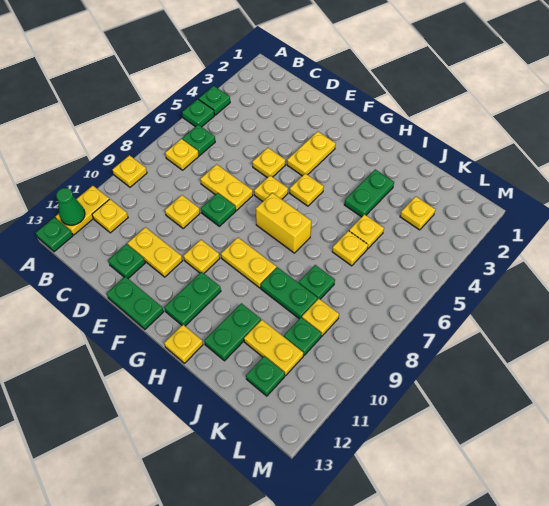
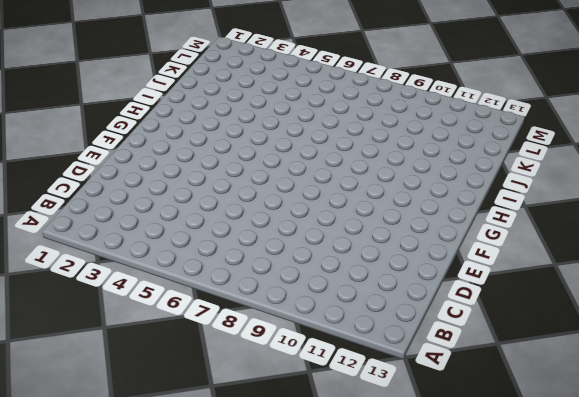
none -> green 1x1 plate [199,86,230,115]
none -> green 1x1 plate [182,99,214,127]
none -> yellow 1x1 plate [112,155,147,187]
none -> yellow 1x2 plate [56,186,109,235]

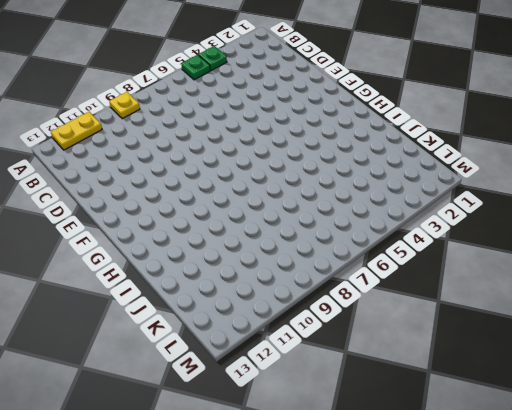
none -> green 1x1 plate [36,217,73,252]
none -> green 1x1 plate [182,125,215,155]
none -> yellow 1x1 plate [165,139,199,170]
none -> yellow 1x1 plate [92,199,128,233]

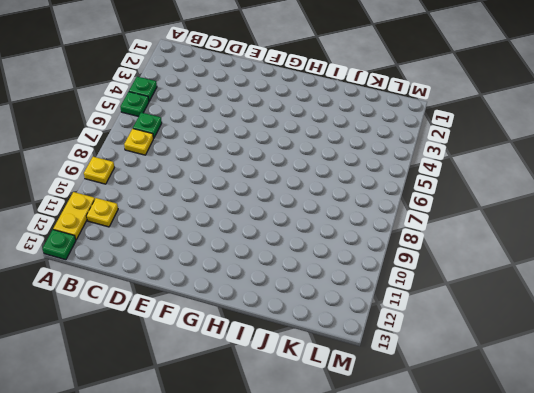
none -> yellow 1x2 plate [200,164,253,210]
none -> yellow 1x1 plate [165,195,200,229]
none -> yellow 1x2 plate [128,227,183,277]
none -> green 1x1 plate [108,244,145,278]

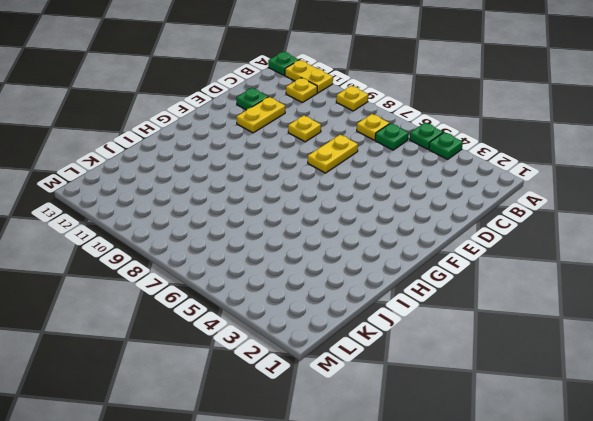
none -> yellow 1x1 plate [252,148,285,178]
none -> green 1x1 plate [201,193,236,226]
none -> green 1x2 plate [107,276,164,329]
none -> yellow 1x2 plate [287,131,336,176]

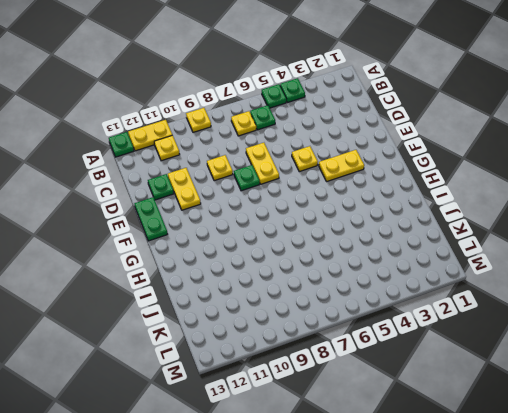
none -> yellow 1x1 plate [254,176,288,201]
none -> yellow 1x1 plate [183,240,220,273]
none -> yellow 1x1 plate [290,173,324,206]
none -> yellow 1x2 brick [256,193,311,253]

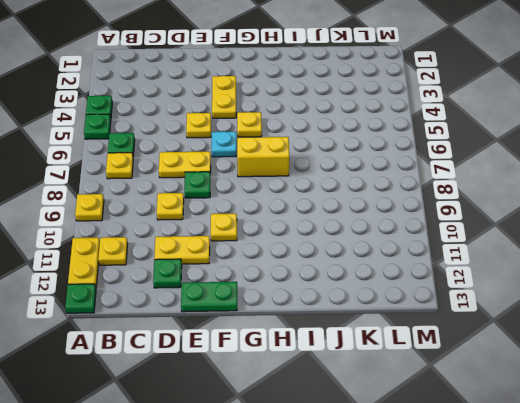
cyan 1x1 plate [212,132,236,157] -> yellow 1x1 plate [254,176,288,201]
none -> yellow 1x2 plate [221,238,276,288]
none -> green 1x2 plate [164,272,221,326]
none -> yellow 1x1 plate [164,325,203,363]
none -> green 1x2 plate [344,169,394,217]

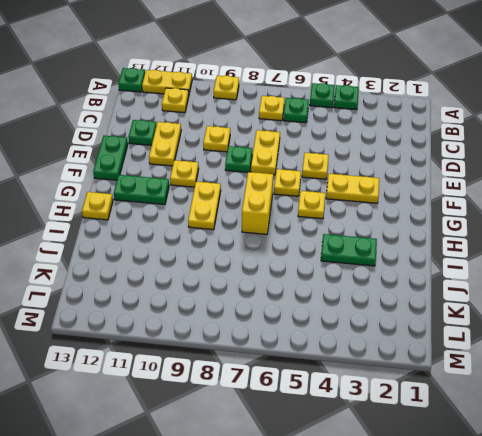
none -> green 1x2 plate [261,267,318,319]
none -> green 1x2 plate [204,303,261,361]
none -> yellow 1x1 plate [349,214,384,249]
none -> yellow 1x1 plate [332,231,368,266]

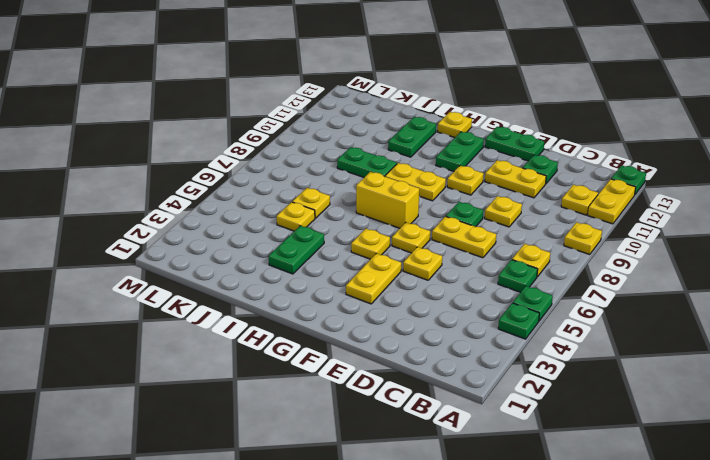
none -> green 1x1 plate [299,265,335,299]
none -> yellow 1x2 plate [244,320,303,375]
none -> yellow 1x1 plate [400,196,435,230]
none -> yellow 1x1 plate [302,299,339,336]

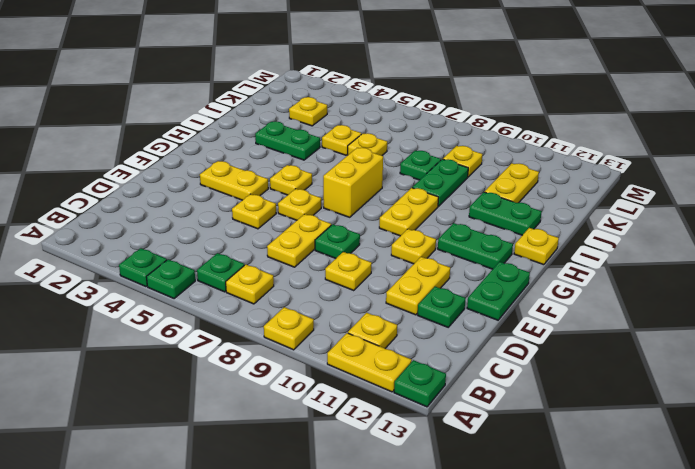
none -> green 1x1 plate [284,317,322,355]
none -> green 1x1 plate [246,356,285,396]
none -> green 1x1 cone [56,188,85,225]

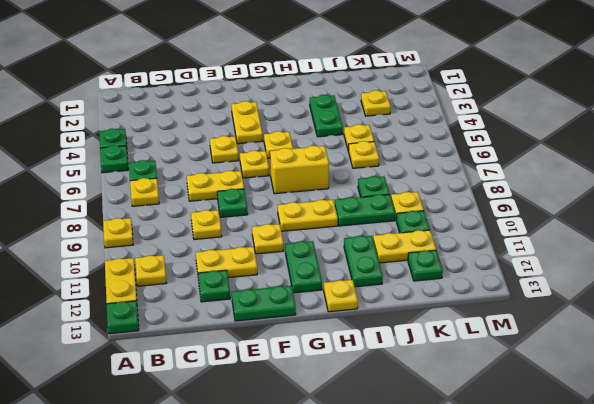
none -> green 1x1 cone [56,188,85,225]

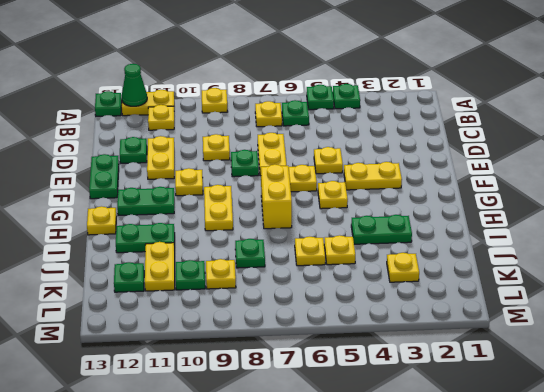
none -> green 1x2 plate [261,267,318,319]

